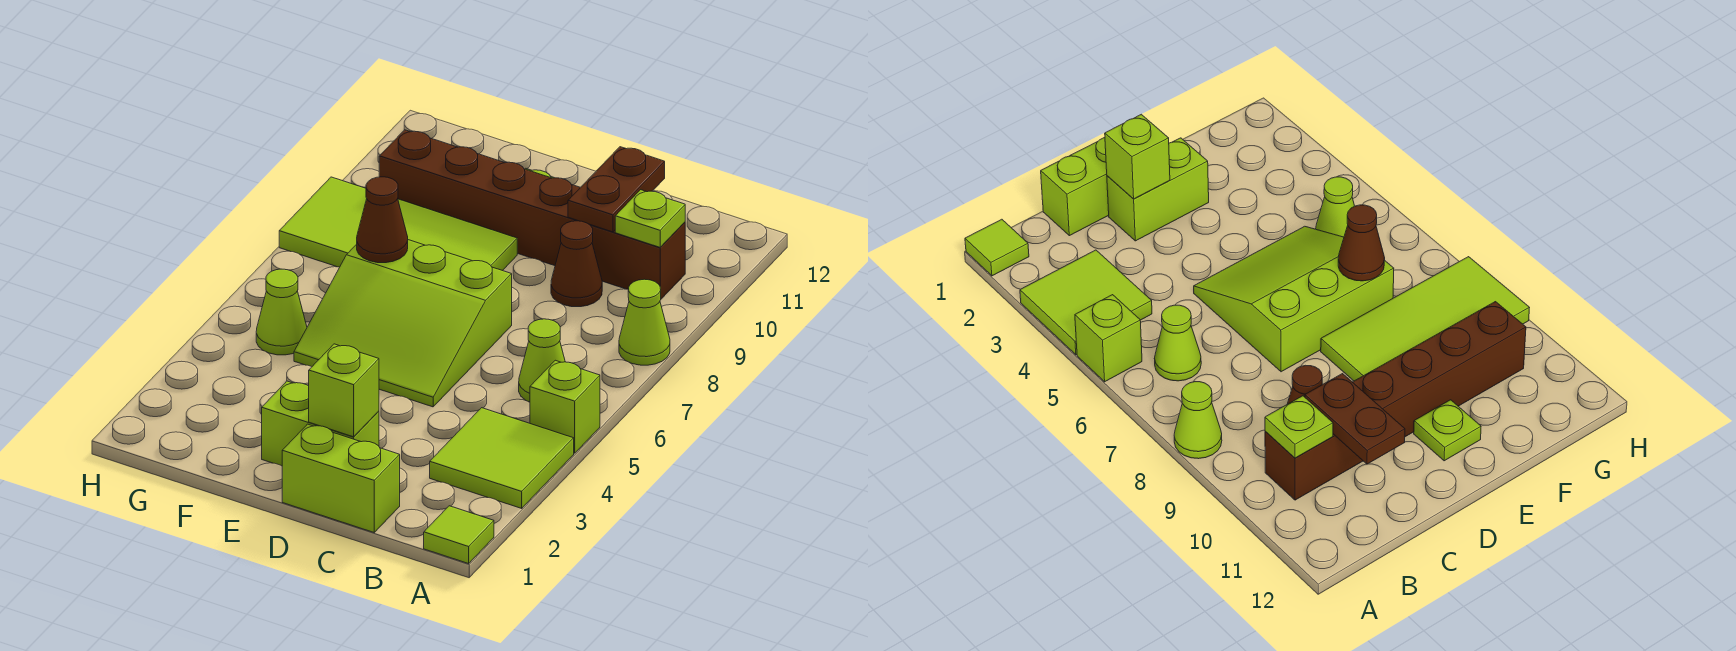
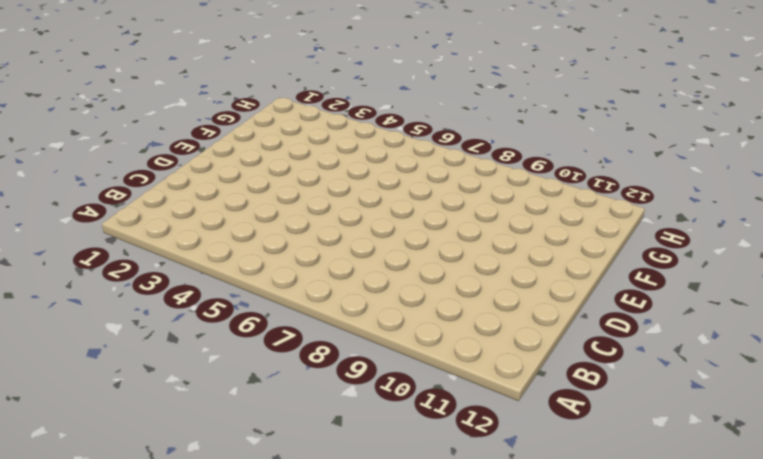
none -> lime 1x1 tile [424,506,494,564]
none -> lime 2x2 tile [430,408,574,508]
none -> lime 1x1 brick [530,360,600,453]

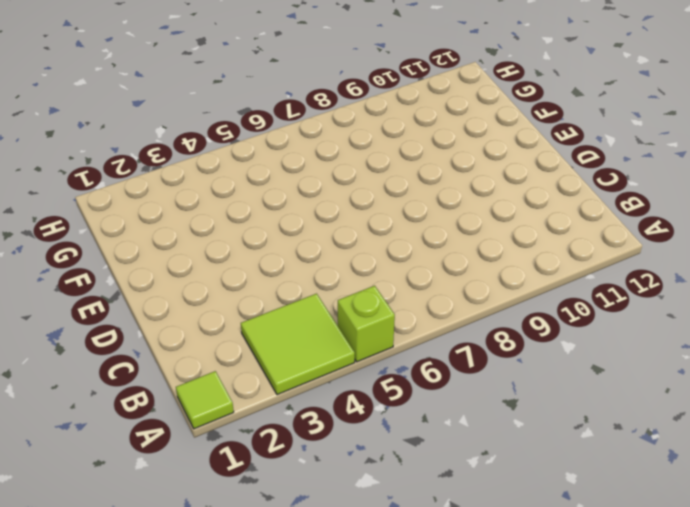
none -> lime 1x1 cone [619,279,670,365]
none -> lime 1x1 cone [519,319,565,402]
none -> brown 1x6 brick [379,130,685,299]

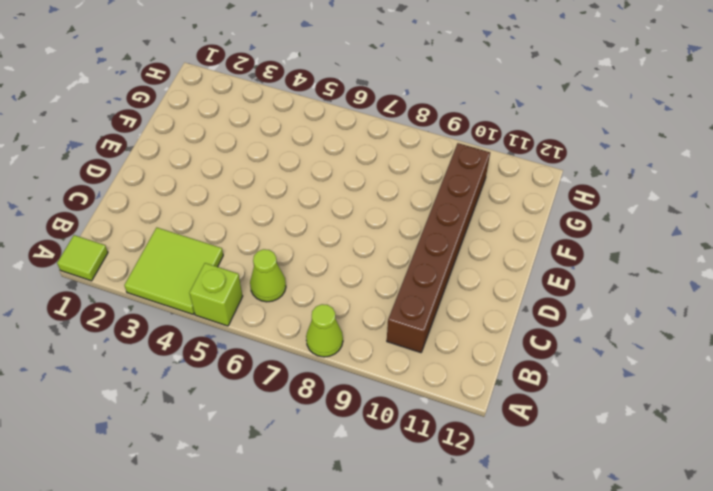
none -> lime 1x2 brick [282,424,400,532]
none -> brown 1x1 cone [551,221,602,307]
none -> lime 1x2 brick [262,381,379,466]

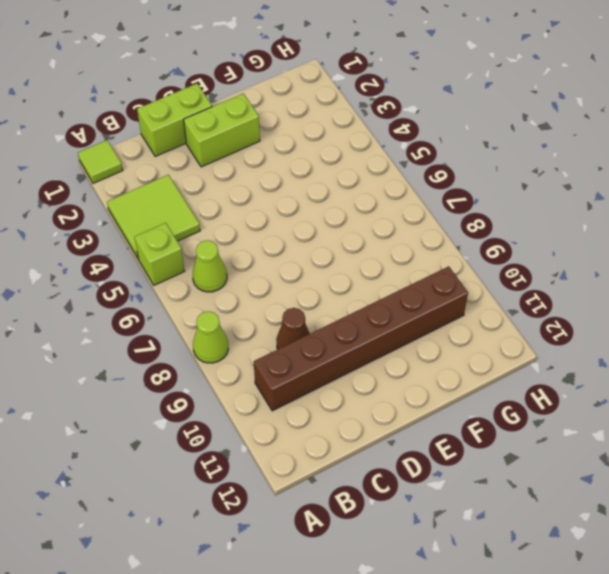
none -> lime 3x3 slope [294,240,512,407]
none -> lime 2x4 tile [279,177,517,271]
none -> lime 1x1 plate [1414,400,1481,461]

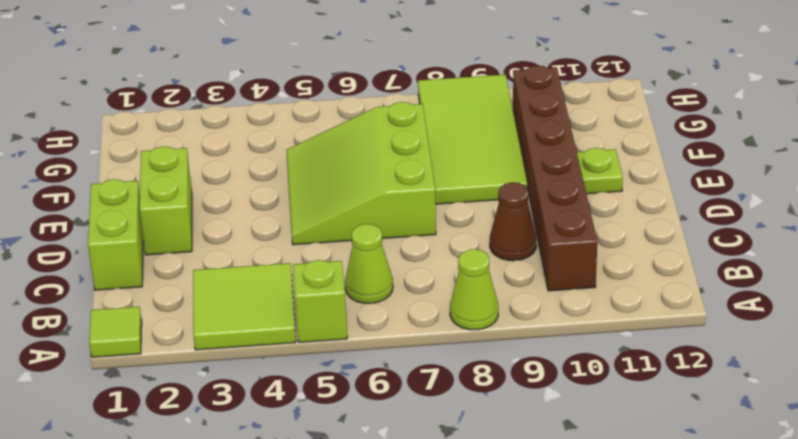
none -> lime 1x1 cone [256,269,307,355]
none -> lime 1x1 plate [615,190,685,247]
none -> brown 1x2 plate [568,147,665,232]

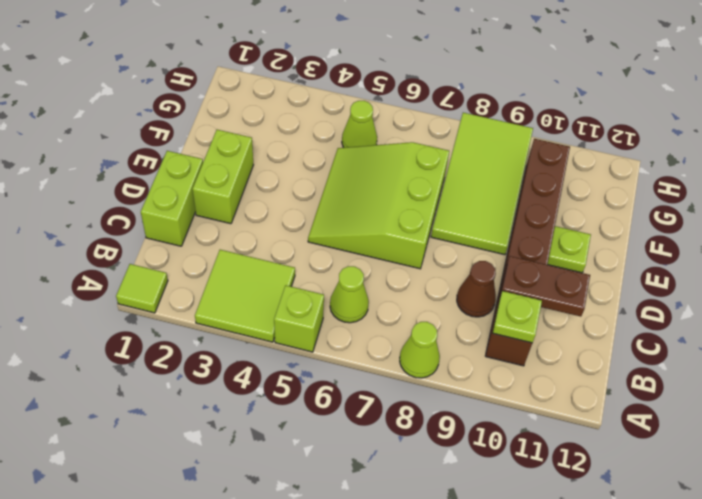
none -> lime 1x1 brick [309,344,379,437]
none -> brown 1x1 cone [357,177,408,263]

